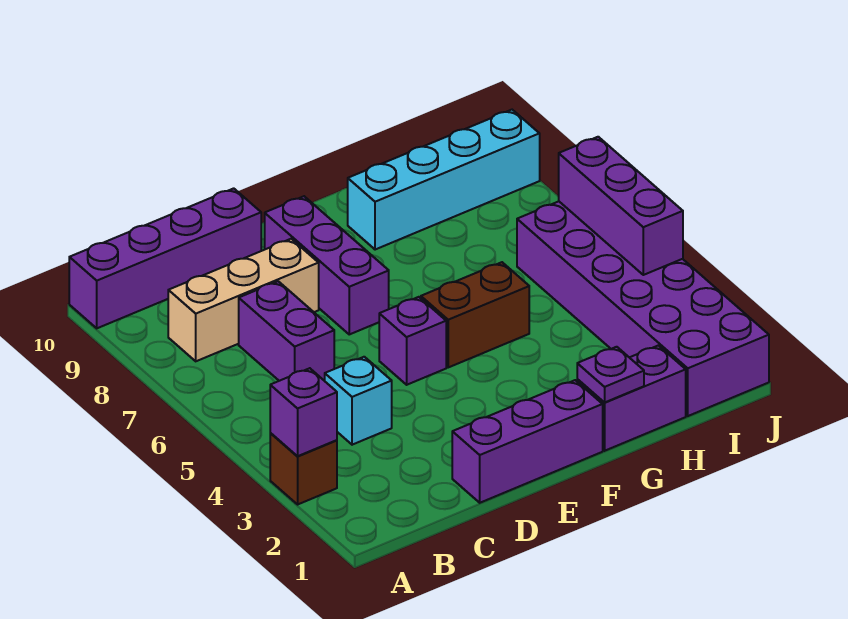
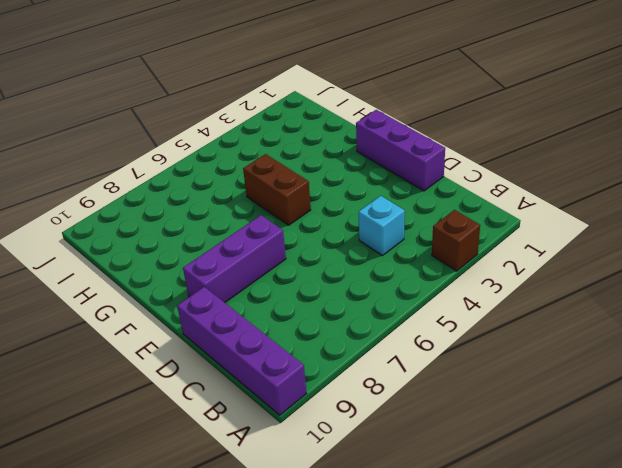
none -> tan 1x3 brick [168,239,319,361]
none -> purple 1x2 brick [239,281,334,381]
none -> purple 1x1 brick [379,297,446,385]

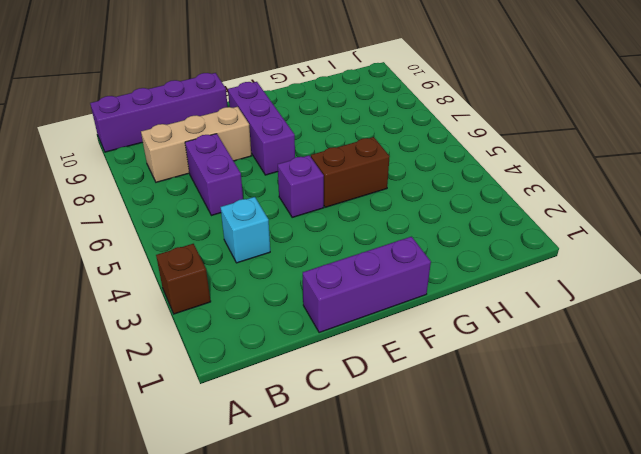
none -> purple 1x2 brick [577,345,686,451]
none -> cyan 1x4 brick [348,110,540,250]
none -> purple 2x6 brick [517,201,769,416]

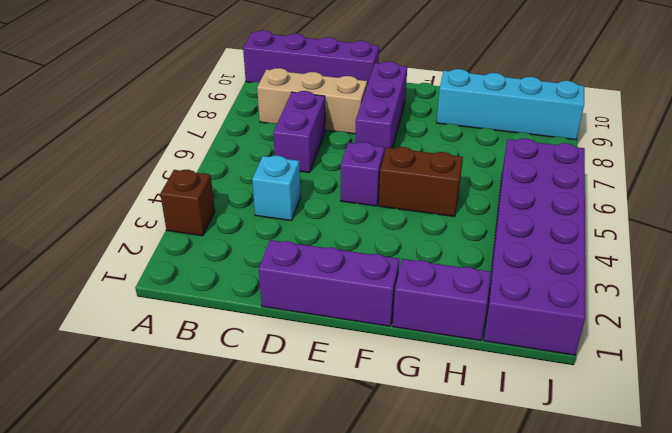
none -> purple 1x1 brick [270,368,337,456]
none -> purple 1x1 plate [577,347,644,402]
none -> purple 1x3 brick [559,137,683,275]

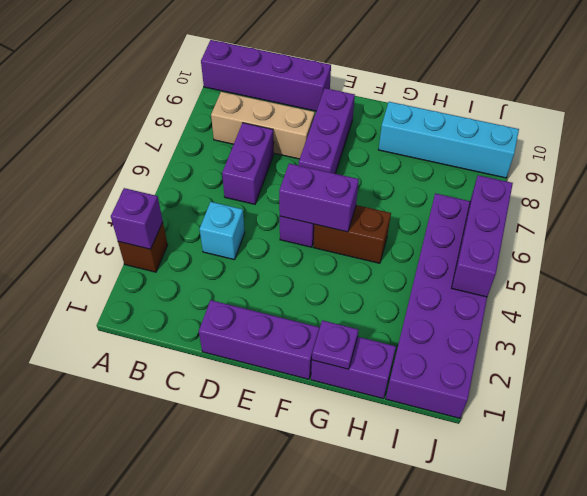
purple 1x2 brick [279,163,359,232] -> none

